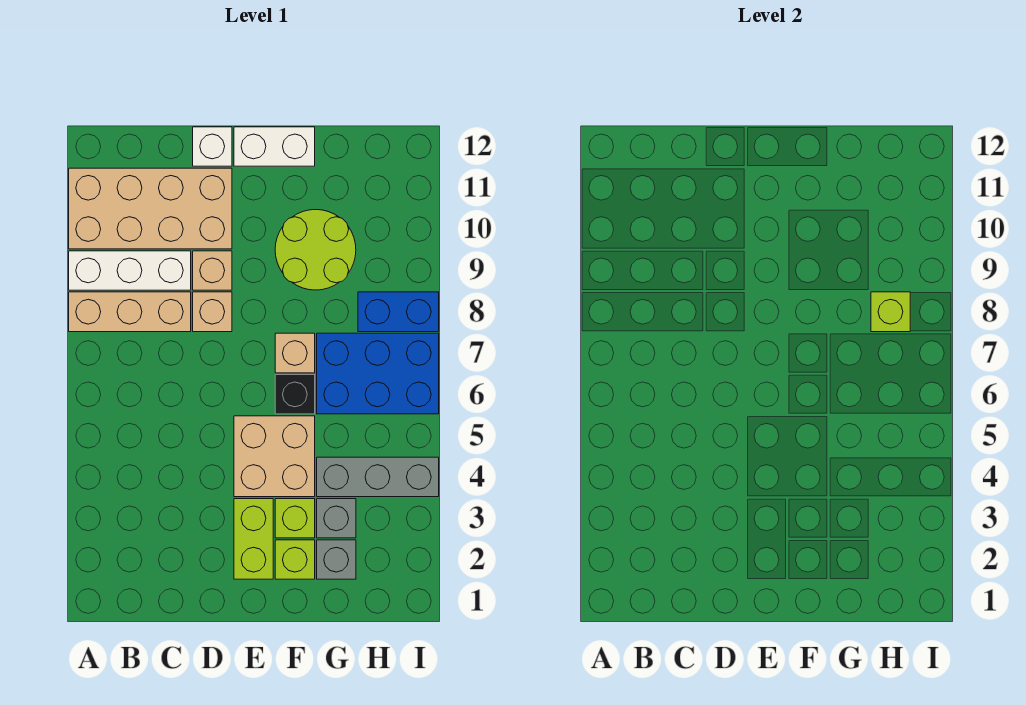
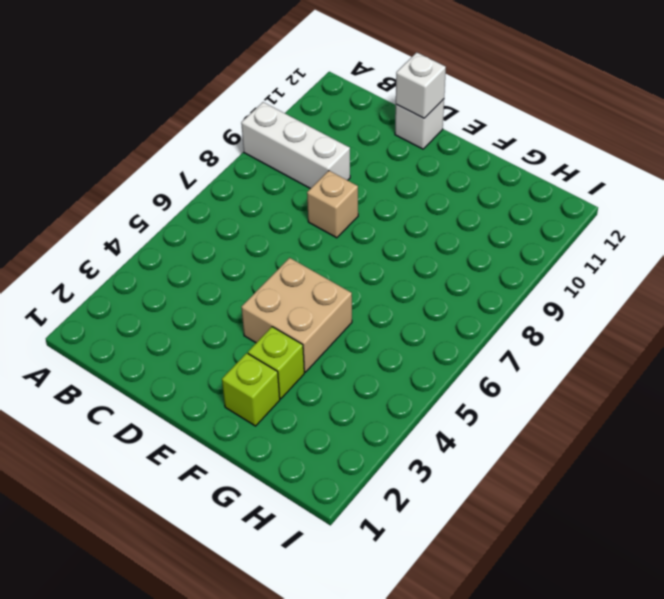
white 1x1 brick [396,52,446,118] -> none
none -> tan 1x3 brick [69,292,191,332]
none -> tan 2x4 brick [69,168,232,249]
none -> tan 1x1 brick [193,251,232,290]

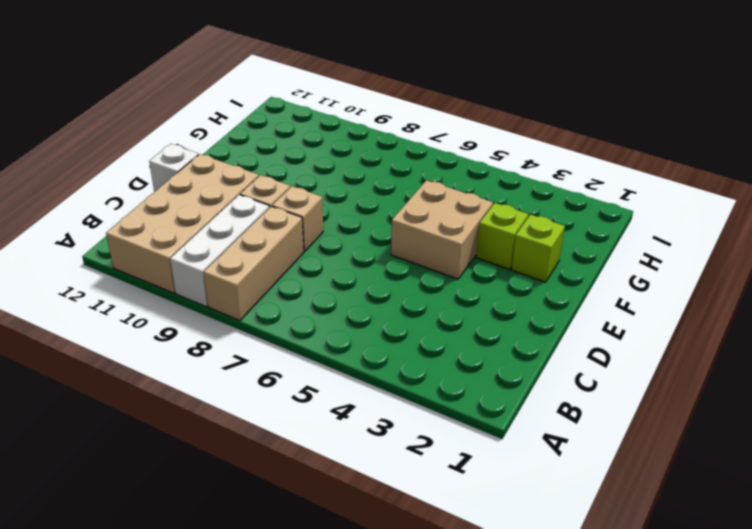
none -> lime 1x2 brick [234,499,273,579]
none -> white 1x2 brick [234,127,315,166]
none -> black 1x1 brick [275,375,315,414]

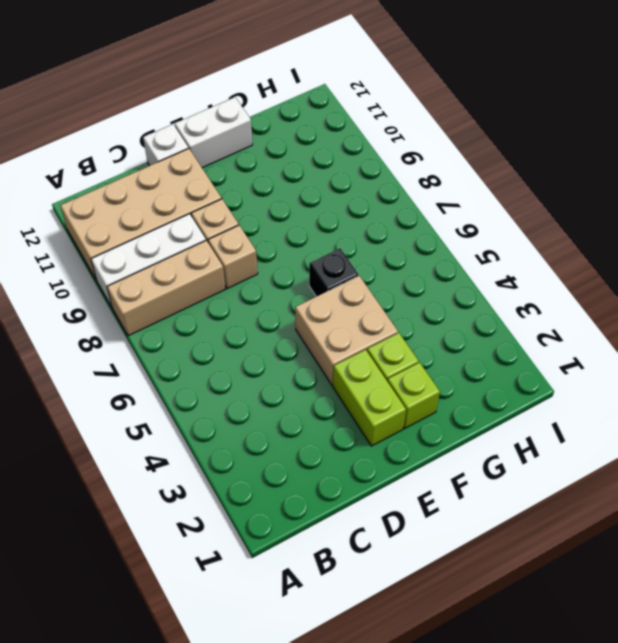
none -> tan 1x1 brick [275,333,315,373]
none -> lime 2x2 round brick [275,210,356,290]
none -> grey 1x1 brick [317,540,356,579]

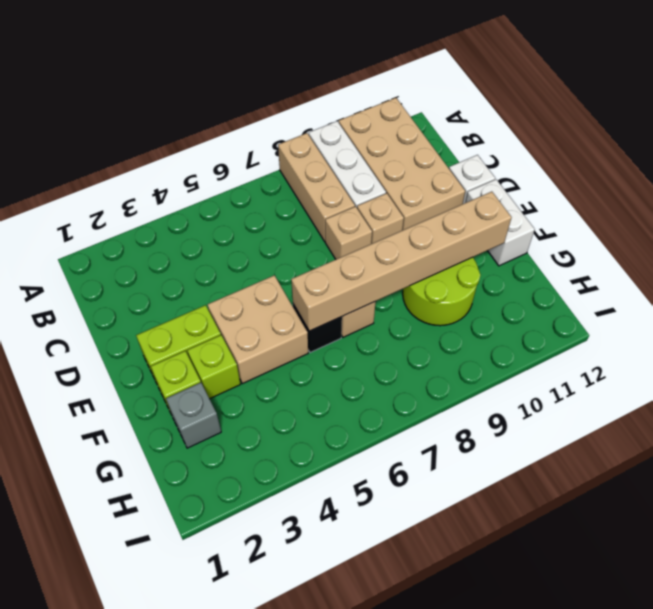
tan 1x6 brick [291,192,512,331] -> none
none -> grey 1x1 brick [317,499,356,538]
none -> grey 1x3 brick [317,457,439,497]
none -> blue 2x3 brick [317,333,439,414]

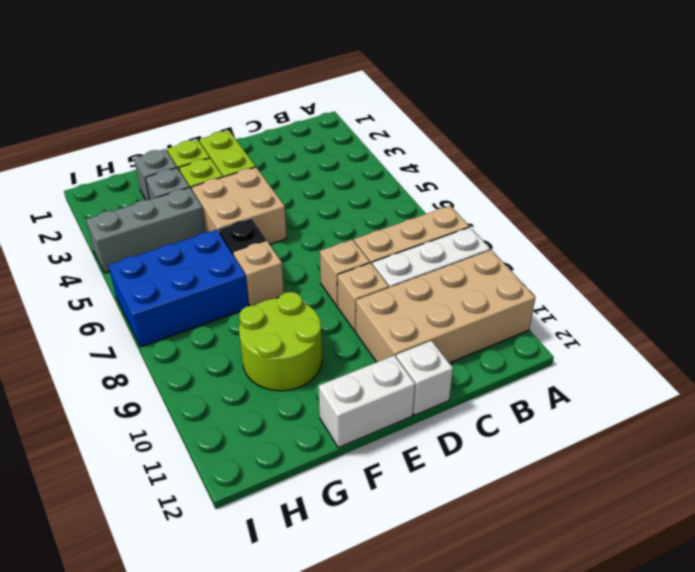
none -> blue 1x2 brick [358,292,439,332]
none -> lime 1x1 brick [871,292,910,332]

